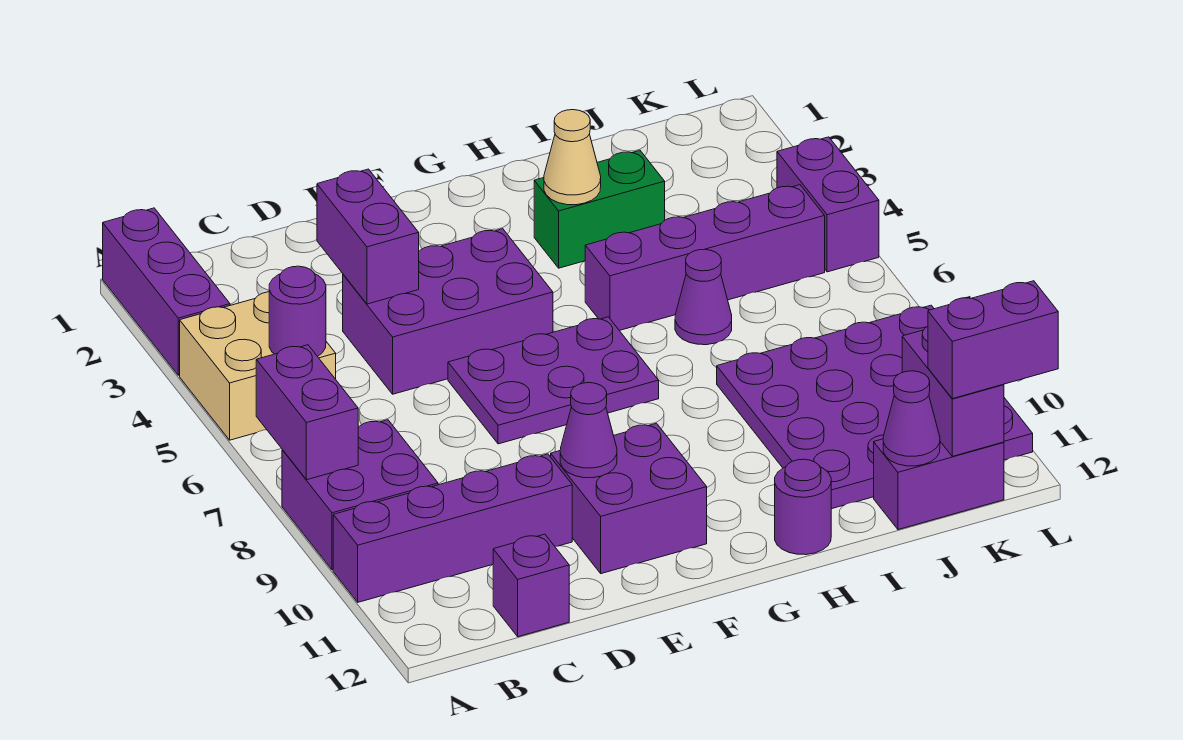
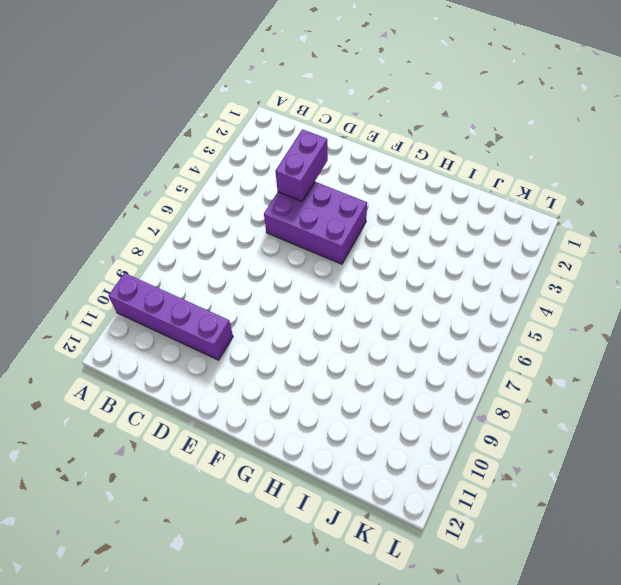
none -> purple 1x3 brick [103,208,230,375]
none -> tan 2x2 brick [180,292,336,440]
none -> purple 2x2 brick [282,420,438,570]

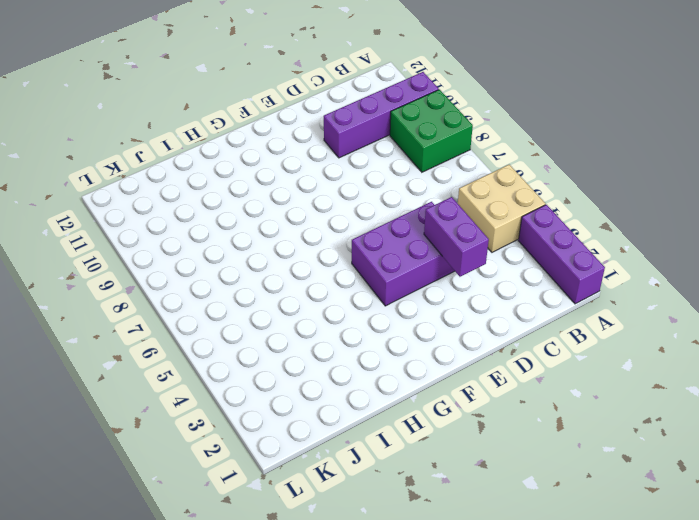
green 2x2 brick [390,90,473,172] -> purple 2x2 brick [282,420,438,570]
none -> purple 1x1 brick [493,534,569,637]
none -> purple 2x3 plate [448,317,659,444]
none -> purple 2x2 brick [551,423,707,574]

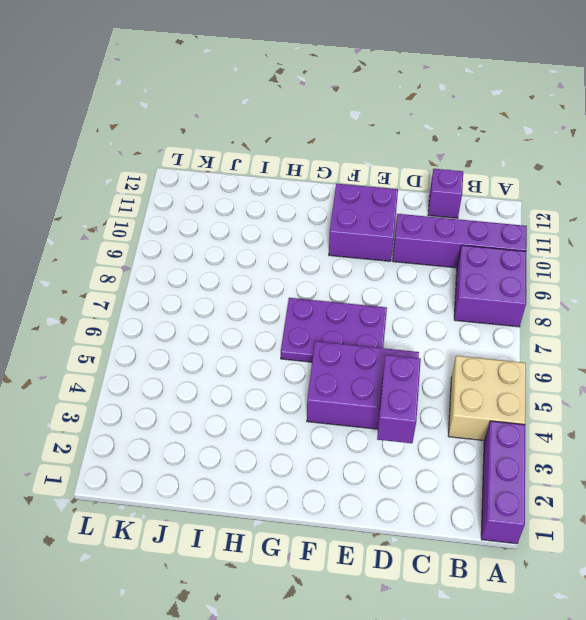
none -> green 1x2 brick [534,151,665,268]
none -> purple 1x4 brick [585,185,825,331]
none -> purple 1x1 round brick [775,459,831,555]

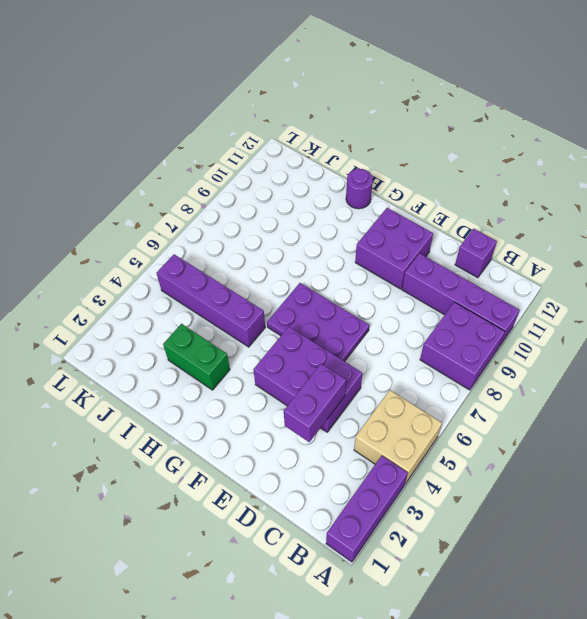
none -> purple 1x1 cone [675,249,732,345]
none -> purple 4x4 plate [717,305,1033,509]
none -> purple 1x2 brick [874,439,1004,530]

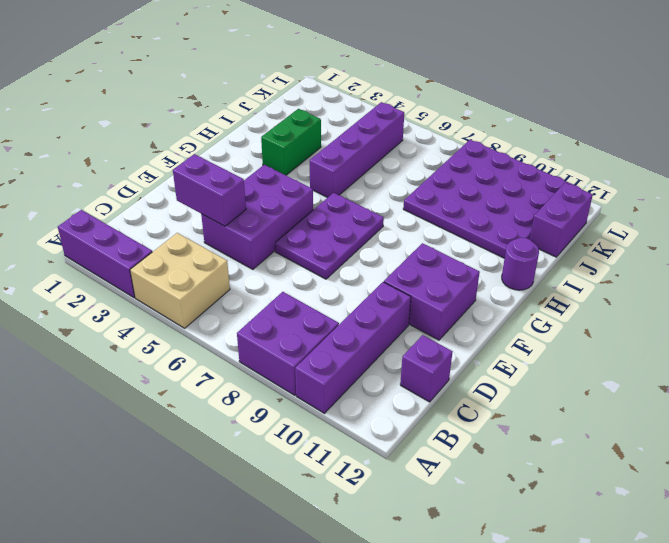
none -> purple 1x1 cone [675,249,732,345]
none -> purple 1x2 brick [777,137,879,272]
none -> purple 1x2 brick [256,345,358,480]

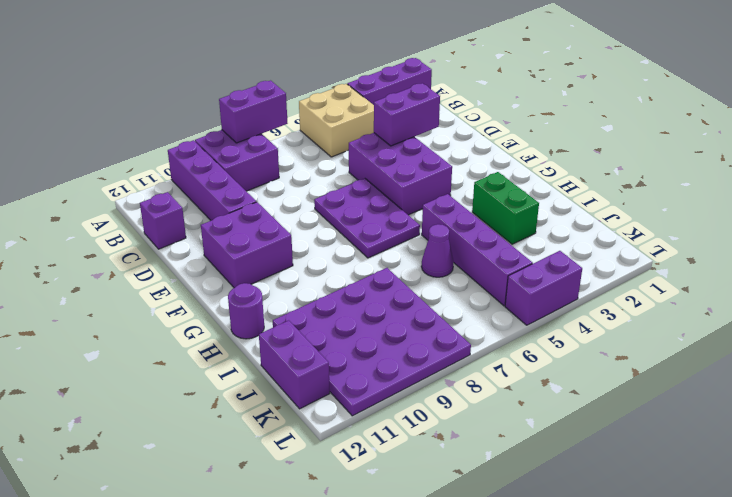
none -> purple 1x1 round brick [269,266,326,356]
none -> purple 1x1 cone [560,383,617,478]
none -> tan 1x1 cone [544,110,601,205]

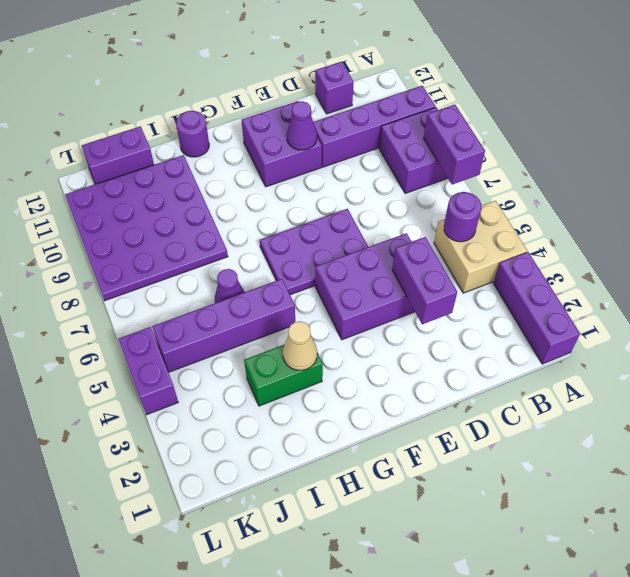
none -> purple 1x1 cone [883,371,940,466]
none -> purple 1x2 brick [902,327,1004,456]
none -> purple 1x2 brick [928,281,1058,399]

